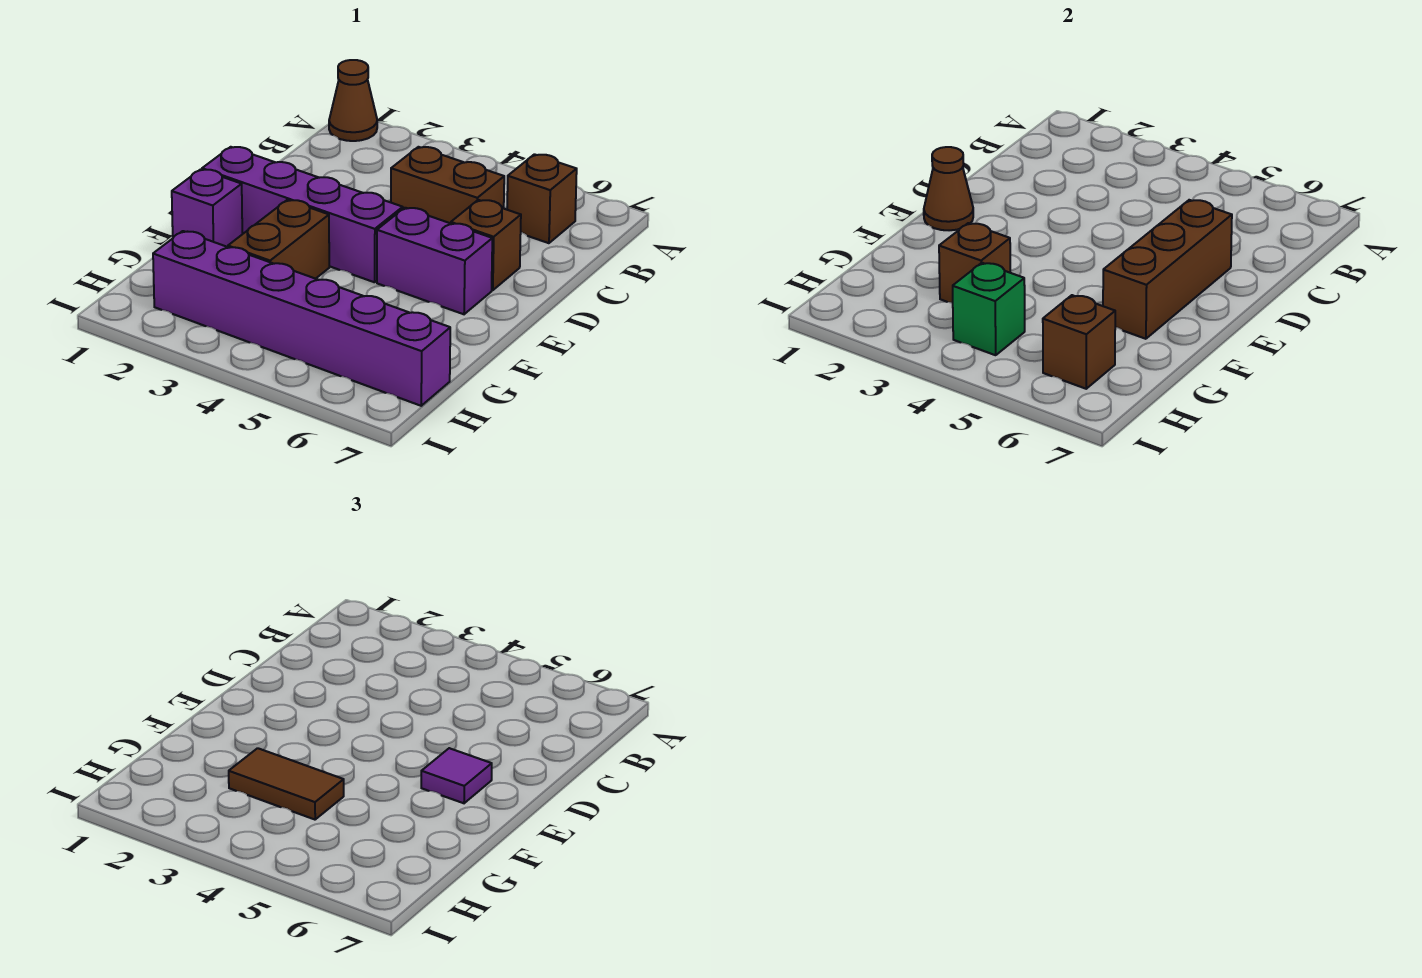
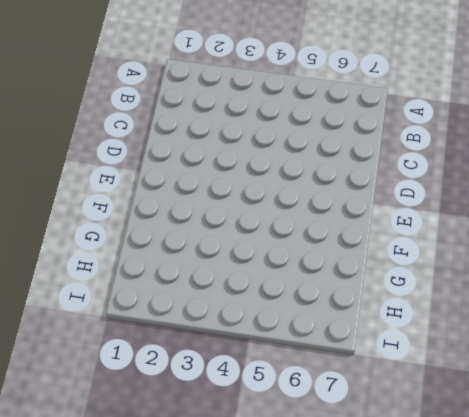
none -> brown 1x1 cone [329,60,377,141]
none -> brown 1x1 brick [507,154,577,243]
none -> brown 1x2 brick [391,147,504,223]

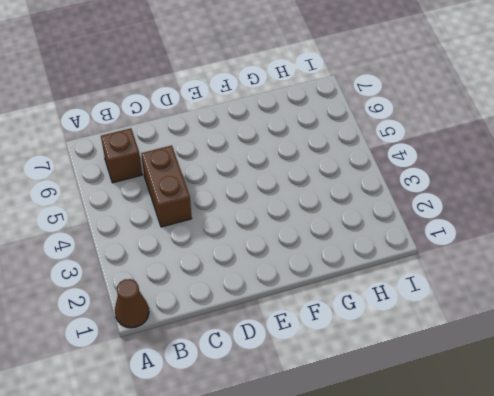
none -> brown 1x1 brick [451,200,521,290]
none -> purple 1x4 brick [202,147,403,282]
none -> purple 1x2 brick [377,208,492,314]

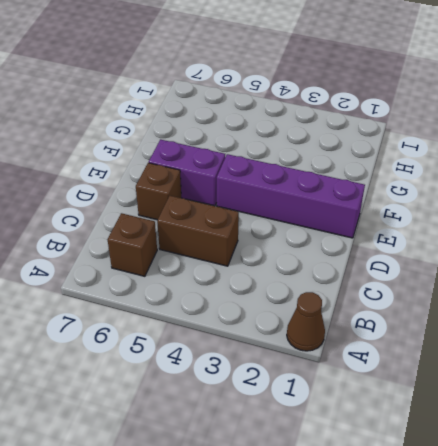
none -> purple 1x1 brick [172,169,242,247]
none -> brown 1x2 brick [228,200,329,279]
none -> purple 1x6 brick [153,231,450,406]

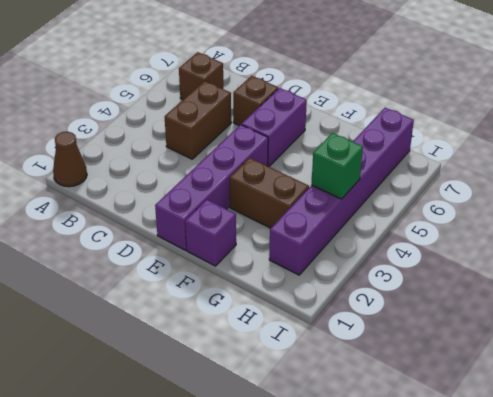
none -> brown 1x3 brick [1103,200,1232,339]
none -> brown 1x1 cone [924,147,973,230]
none -> brown 1x1 brick [939,223,1010,303]

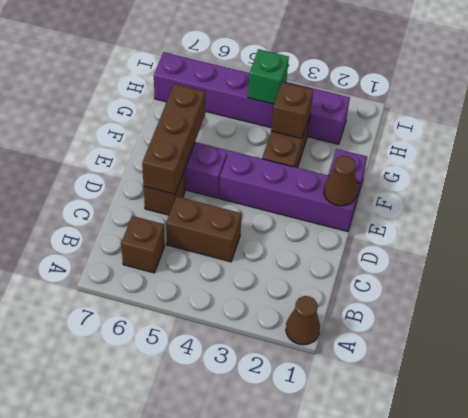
none -> brown 1x1 brick [1043,295,1115,389]
none -> purple 1x1 tile [421,748,492,803]
none -> brown 1x2 tile [229,748,344,820]

